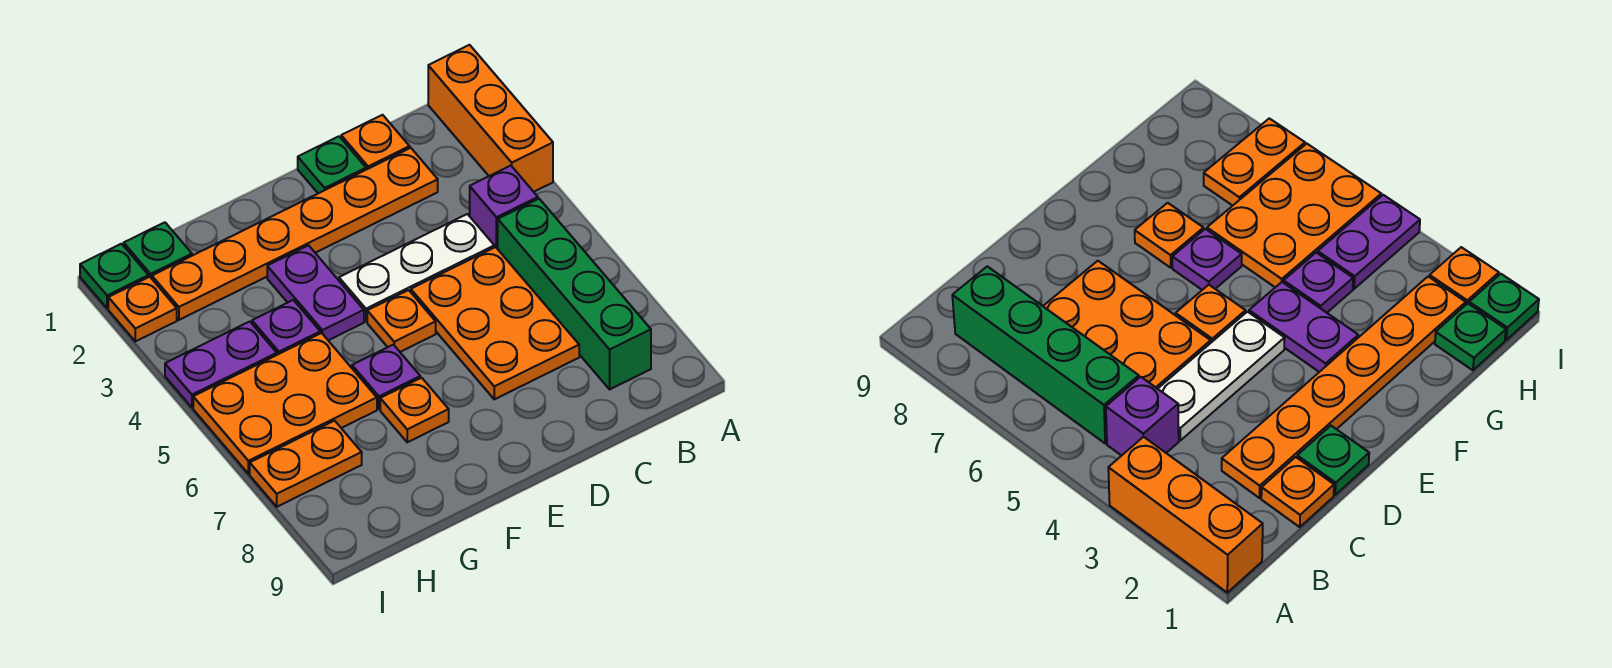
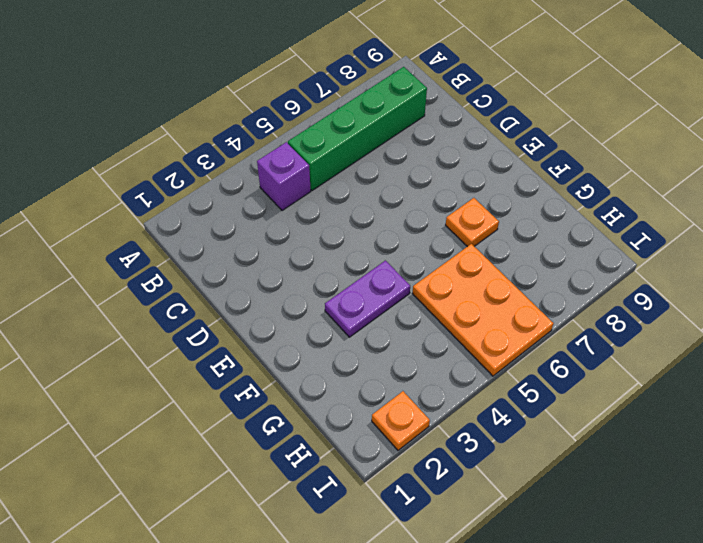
none -> orange 1x3 brick [428,45,553,192]
none -> orange 1x1 plate [341,115,410,170]
none -> orange 1x6 plate [152,148,438,320]

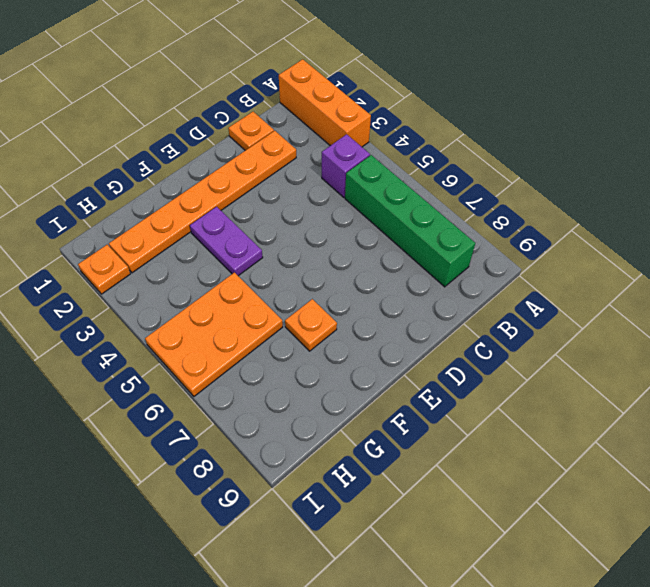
none -> white 1x3 plate [339,214,494,322]
none -> orange 2x3 plate [411,247,579,399]
none -> green 1x1 plate [298,136,366,193]

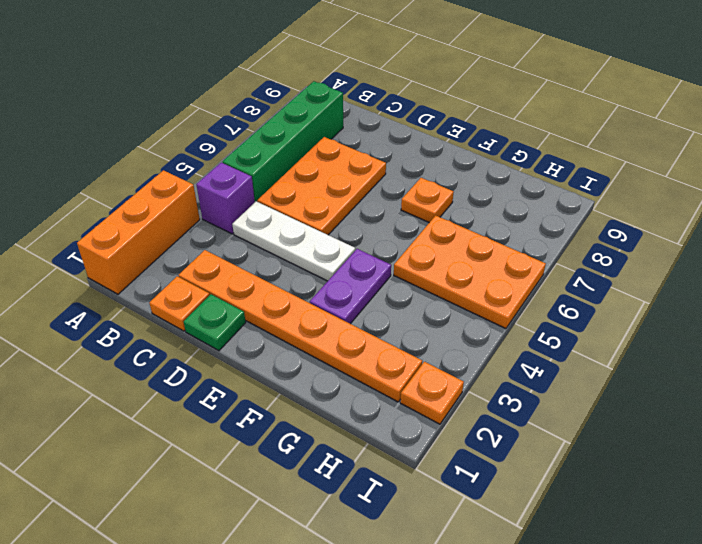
none -> orange 1x1 plate [367,290,436,352]
none -> purple 1x1 plate [352,345,420,409]
none -> purple 1x1 plate [252,300,320,355]

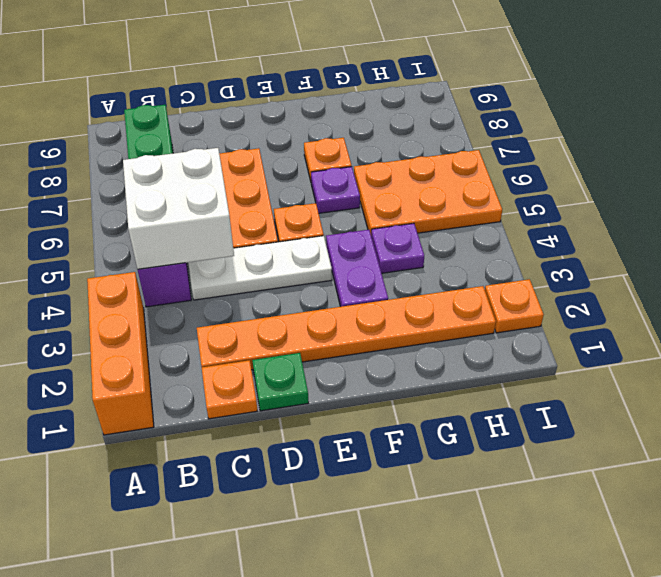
white 2x2 brick [123,148,234,269] -> none
none -> green 1x1 plate [124,222,192,279]
none -> purple 1x2 plate [165,322,277,408]
none -> orange 1x2 plate [250,421,362,507]

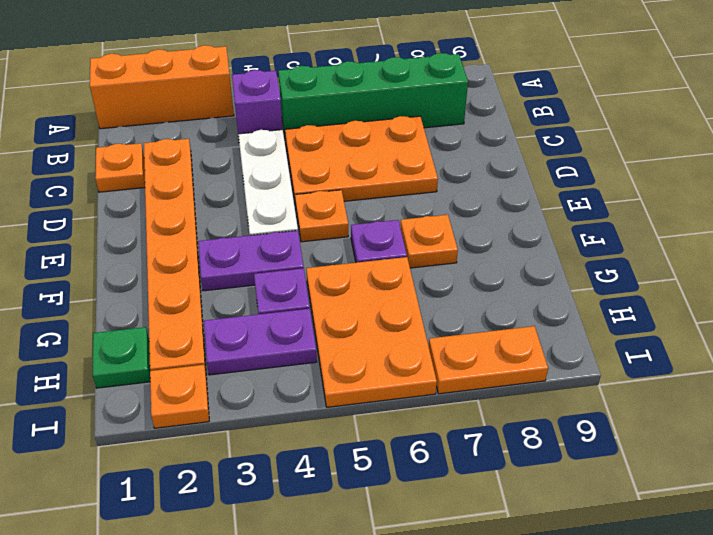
purple 1x2 plate [204,309,317,375] -> purple 1x2 plate turned to [165,322,277,408]
orange 1x2 plate [429,326,548,394] -> orange 1x2 plate turned to [250,421,362,507]
none -> green 1x1 plate [298,136,366,193]
none -> green 1x1 plate [80,244,148,308]

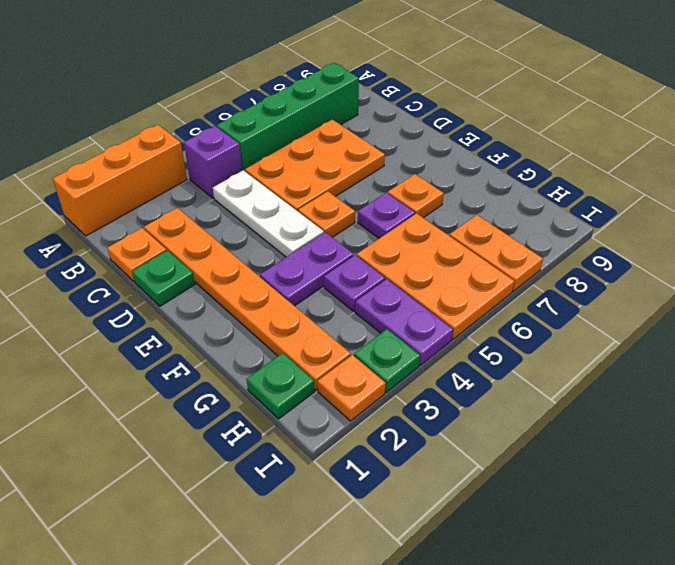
green 1x1 plate [354,329,420,392] -> green 1x1 plate moved to [80,244,148,308]

